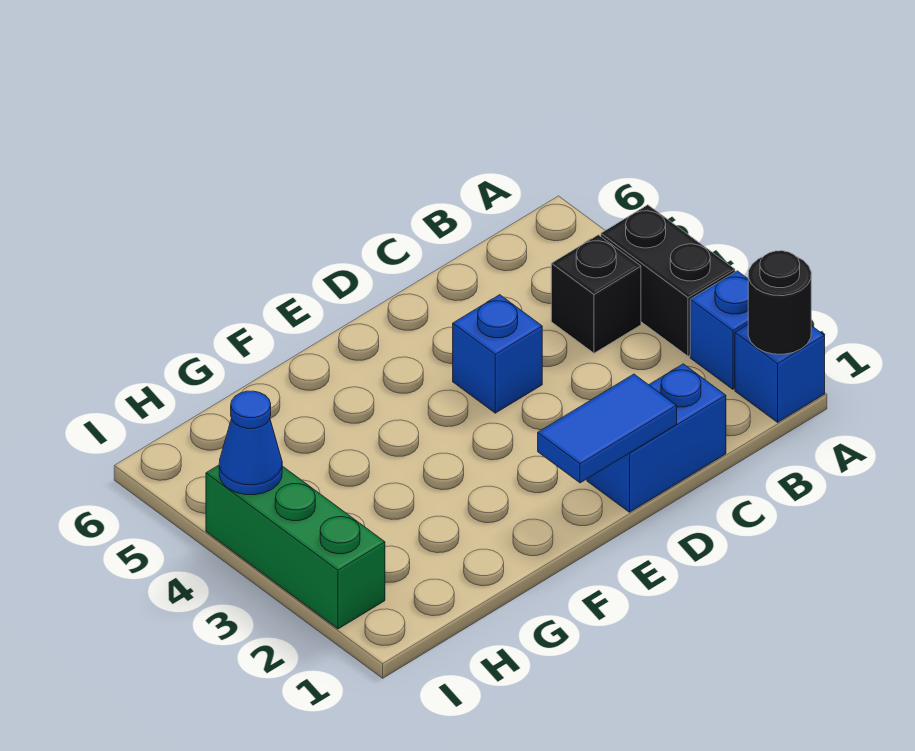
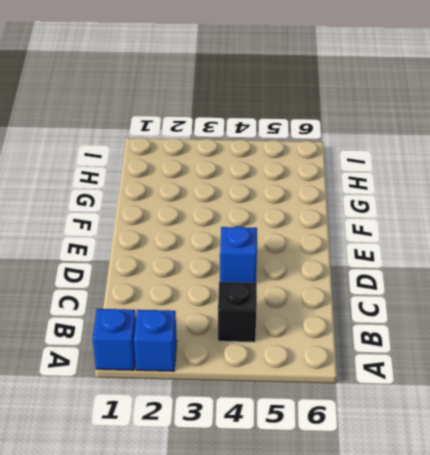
none -> black 1x2 brick [601,205,735,356]
none -> blue 1x2 brick [587,364,726,512]

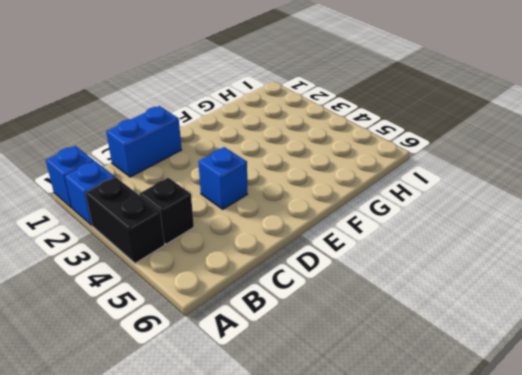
none -> green 1x3 brick [206,465,385,629]
none -> black 1x1 round brick [748,251,811,354]

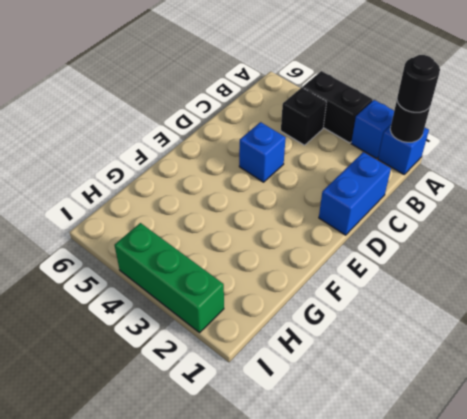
black 1x1 round brick [397,55,440,112] -> none
none -> blue 1x2 tile [538,374,677,483]
none -> blue 1x1 cone [219,391,282,495]

